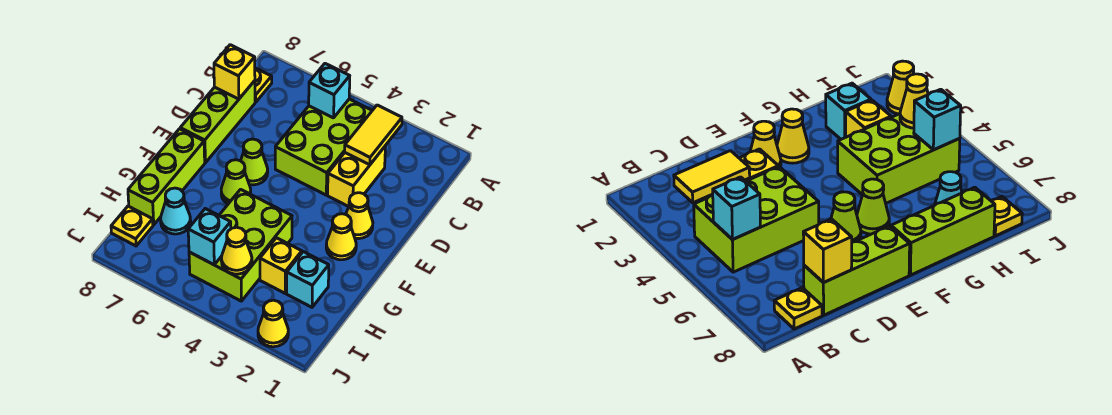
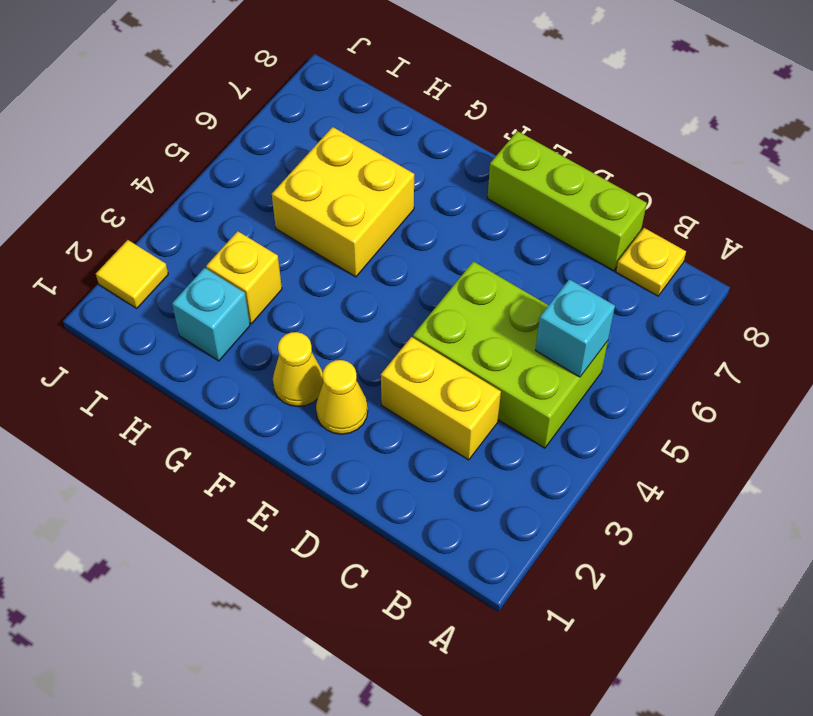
yellow 2x2 brick [272,127,414,277] -> lime 2x3 brick [189,189,292,301]
yellow 1x1 tile [96,240,168,308] -> yellow 1x1 cone [258,300,288,347]
none -> lime 1x1 cone [241,139,268,185]
none -> lime 1x1 cone [221,160,251,204]
none -> lime 1x3 brick [128,129,205,225]

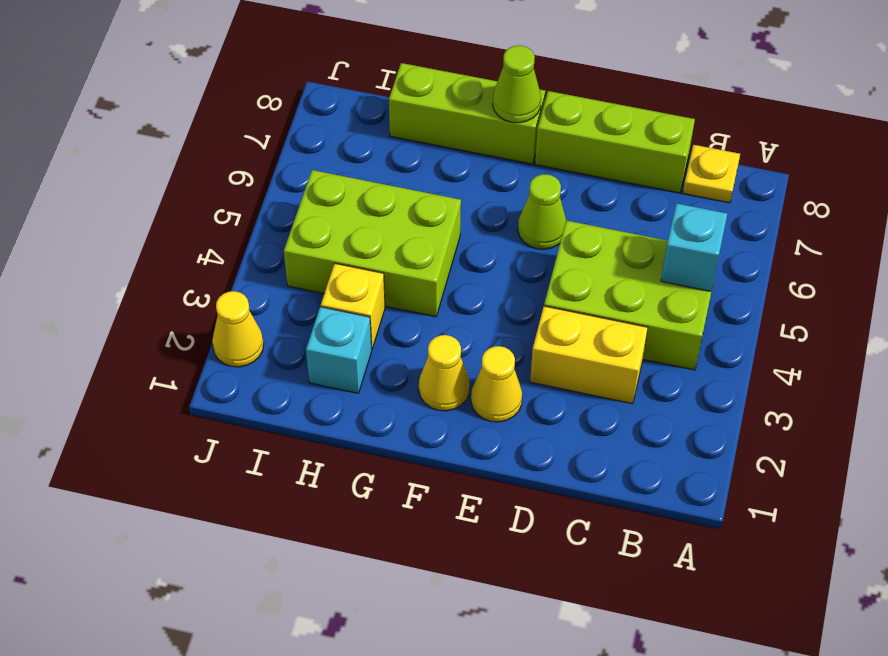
lime 1x1 cone [493,46,541,123] -> lime 1x1 cone moved to [221,160,251,204]
none -> cyan 1x1 cone [161,188,191,234]
none -> yellow 1x1 plate [111,206,153,246]
none -> yellow 1x2 tile [345,105,402,165]

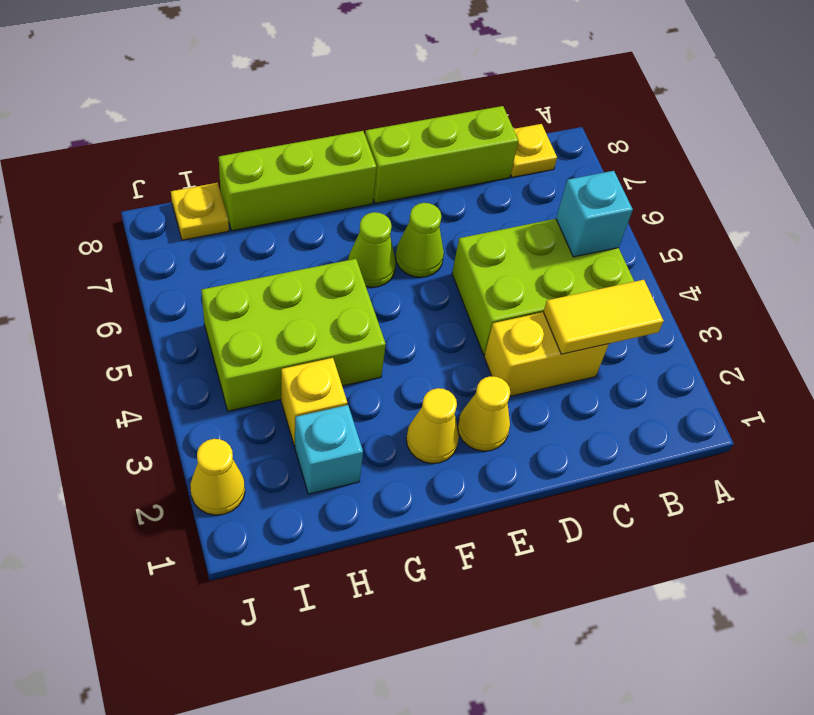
none -> cyan 1x1 cone [161,188,191,234]
none -> yellow 1x1 brick [214,45,255,99]
none -> yellow 1x1 cone [221,227,252,274]

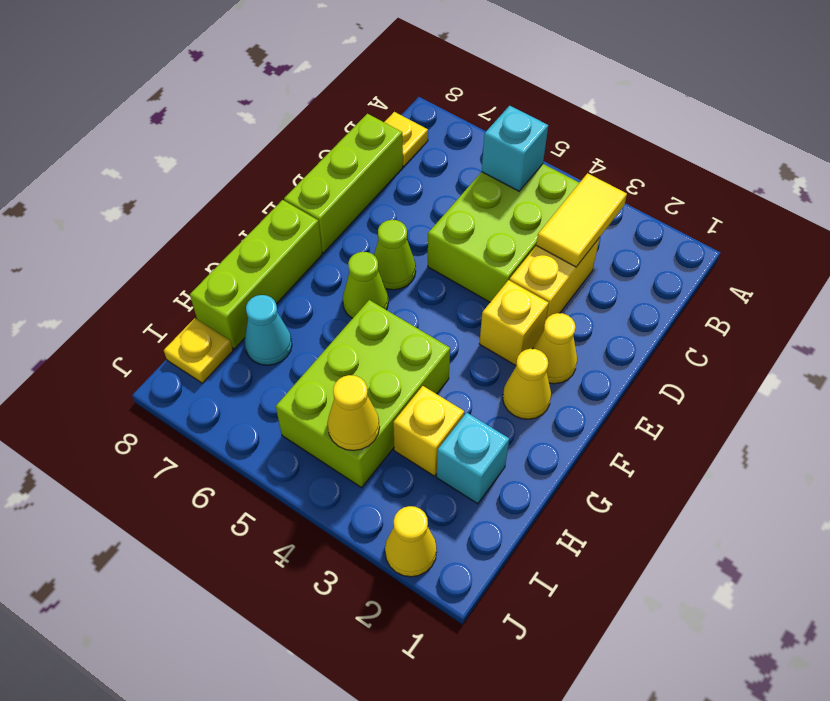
yellow 1x1 brick [479,280,549,365] -> yellow 1x1 brick moved to [214,45,255,99]
none -> cyan 1x1 brick [188,209,231,265]

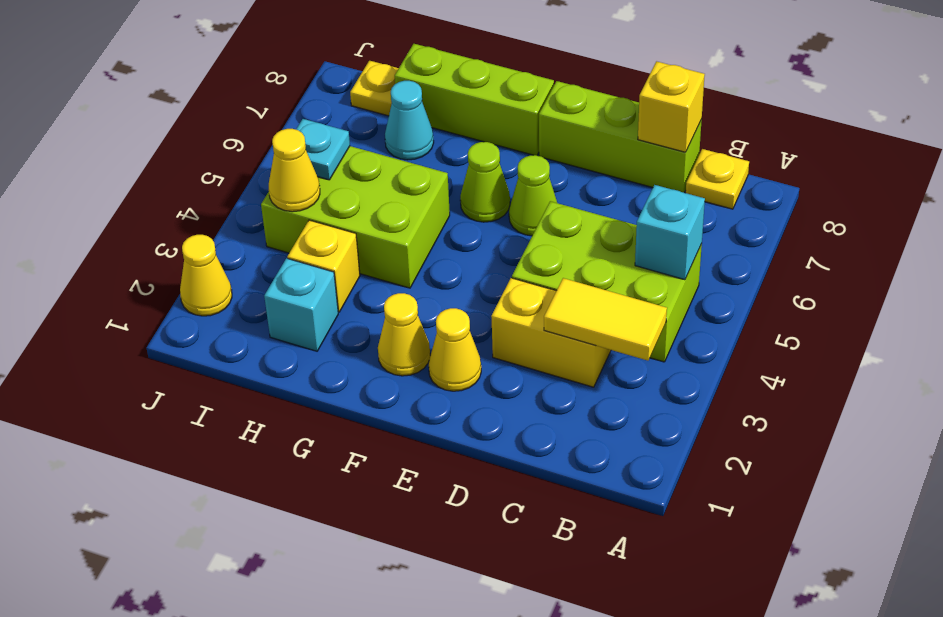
cyan 1x1 plate [296,119,350,180] -> cyan 1x1 brick [188,209,231,265]

